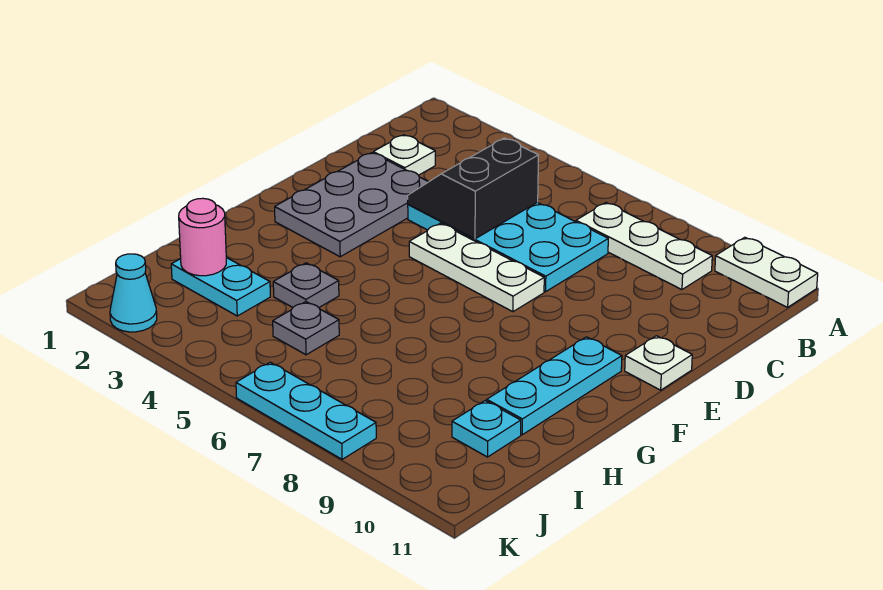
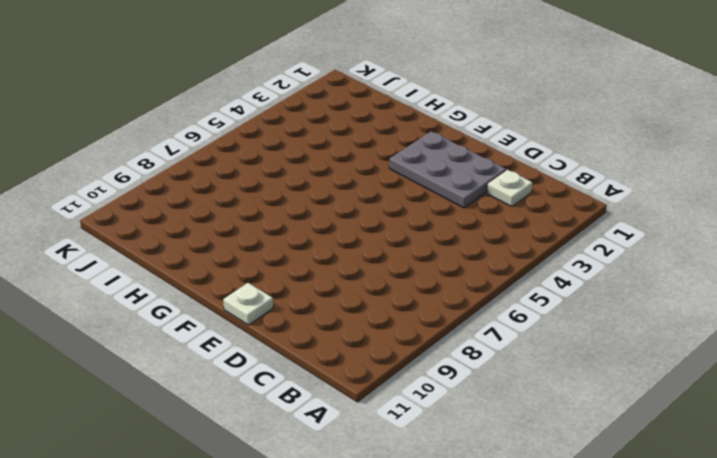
none -> white 1x2 plate [715,237,818,307]
none -> white 1x3 plate [576,203,712,290]
none -> cyan 2x4 plate [408,202,608,292]

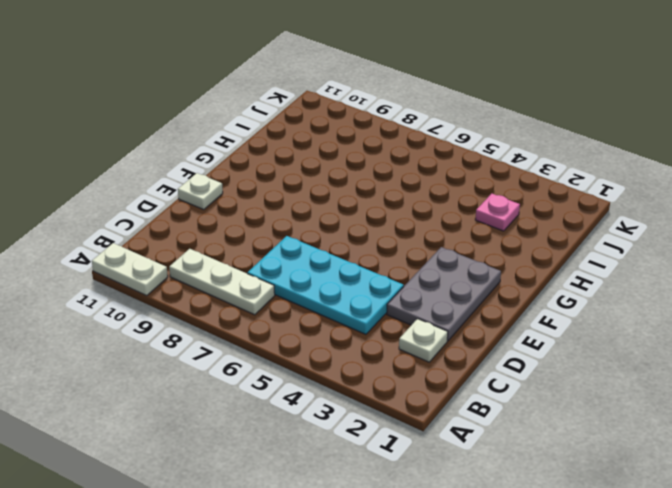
pink 1x1 plate [475,194,520,231] -> cyan 1x2 plate [171,258,270,316]
none -> white 1x3 plate [409,223,544,312]
none -> cyan 1x3 plate [487,337,622,435]
none -> grey 1x1 plate [273,263,339,307]

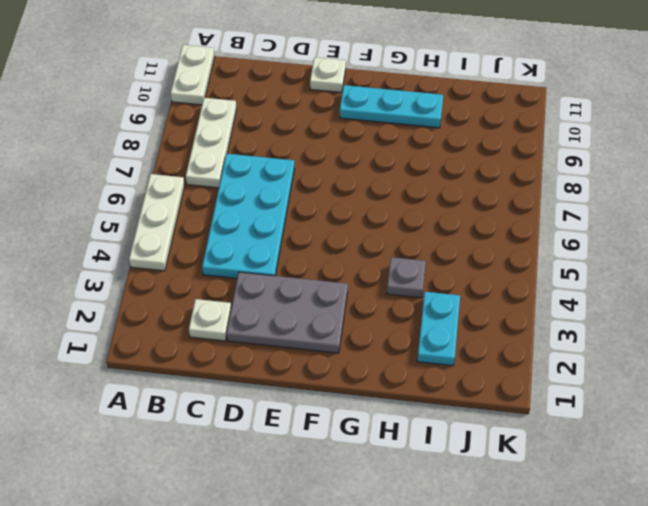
white 1x3 plate [129,174,185,271] -> white 1x3 plate moved to [409,223,544,312]
none -> grey 1x1 plate [273,302,339,355]
none -> cyan 1x1 plate [452,401,521,457]
none -> cyan 1x1 cone [110,254,157,332]

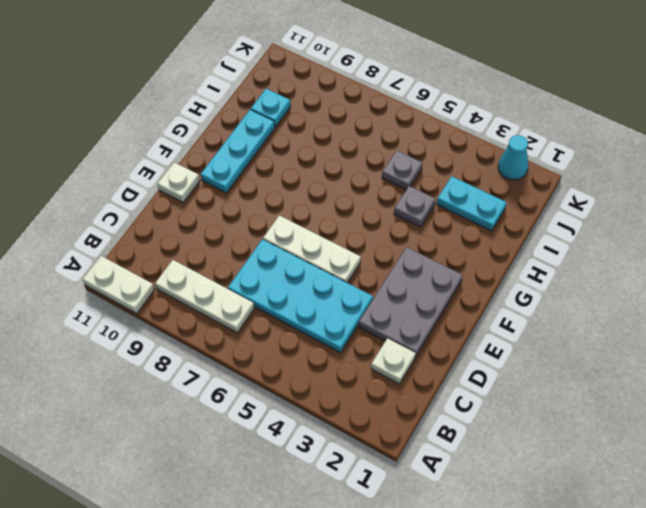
none -> cyan 1x3 plate [236,362,376,459]
none -> black 2x2 slope [408,138,539,239]
none -> pink 1x1 round brick [179,198,226,276]

